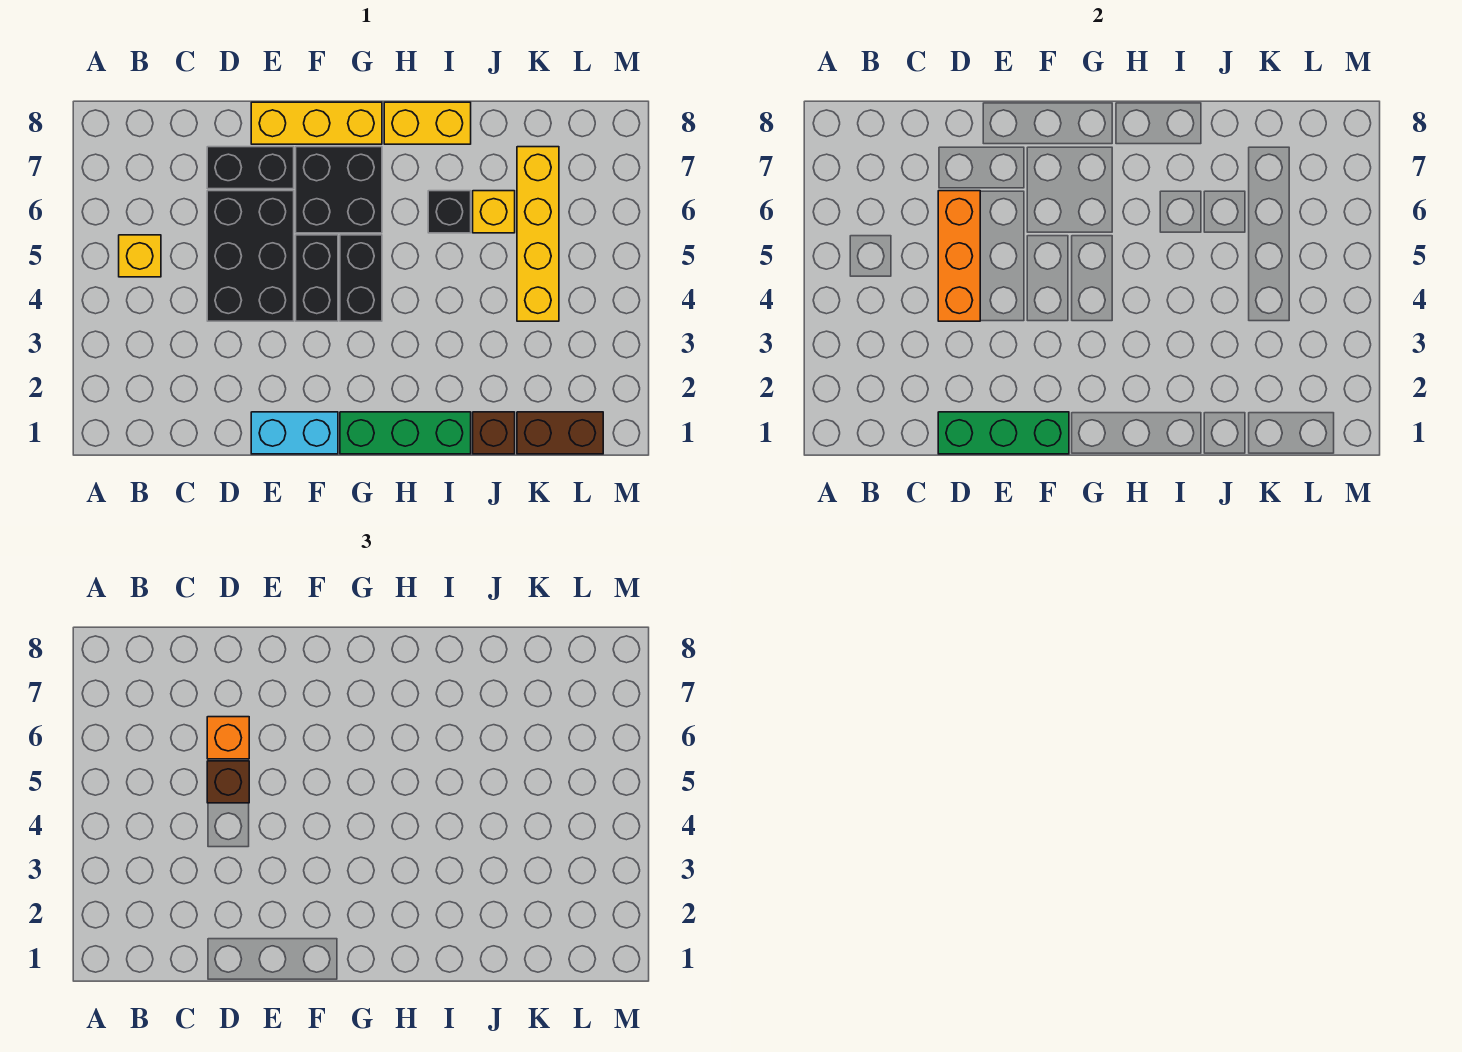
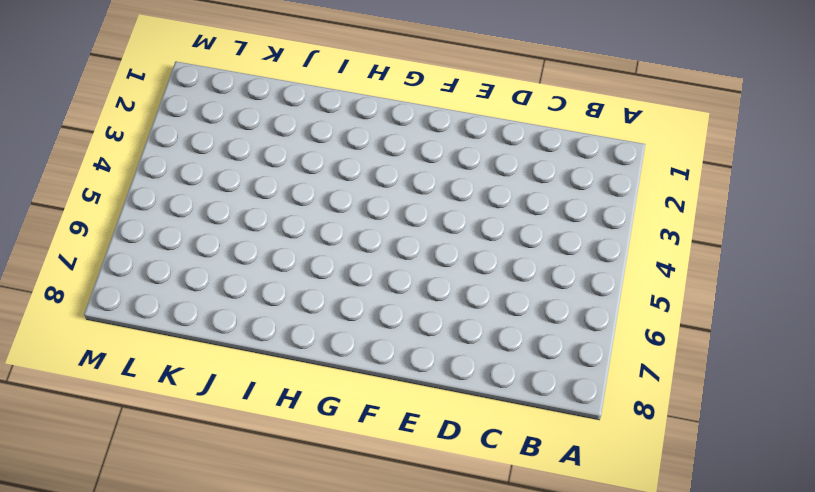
none -> yellow 1x1 brick [119,235,161,277]
none -> black 2x3 brick [207,191,294,321]
none -> black 1x2 brick [207,147,294,189]

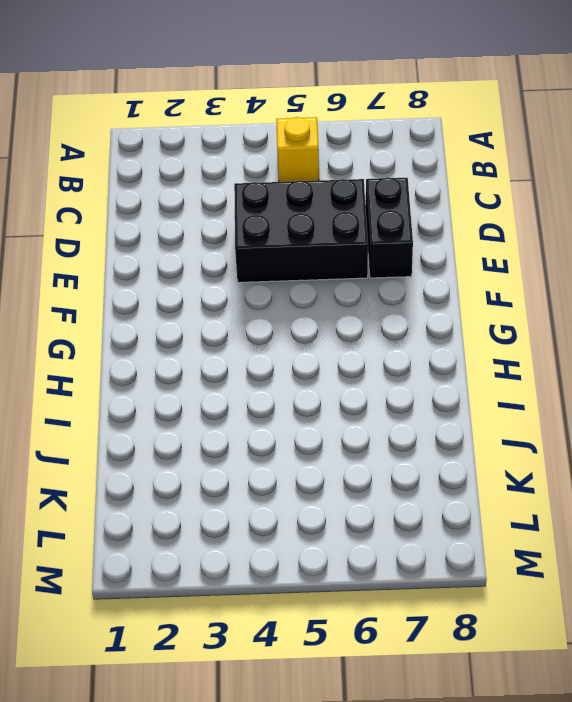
none -> cyan 1x2 brick [251,412,338,454]
none -> yellow 1x3 brick [251,102,382,144]
none -> black 1x2 brick [296,235,338,321]

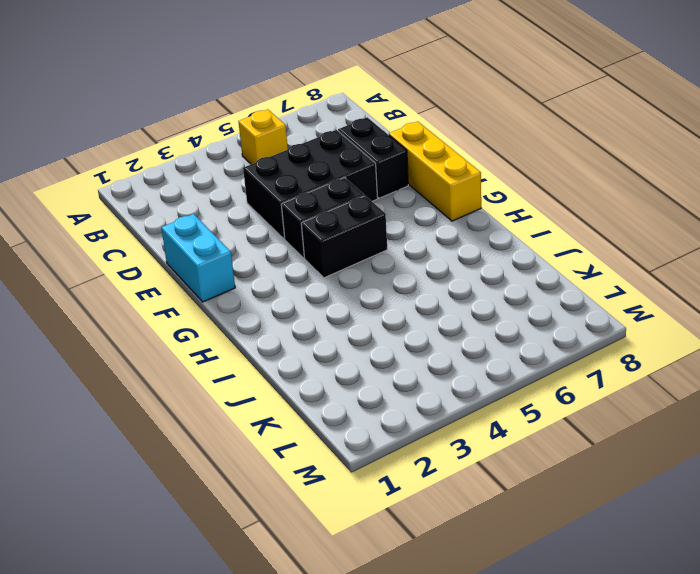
none -> black 2x2 brick [296,147,382,233]
none -> green 1x3 brick [340,412,471,454]
none -> yellow 1x2 brick [384,102,471,144]

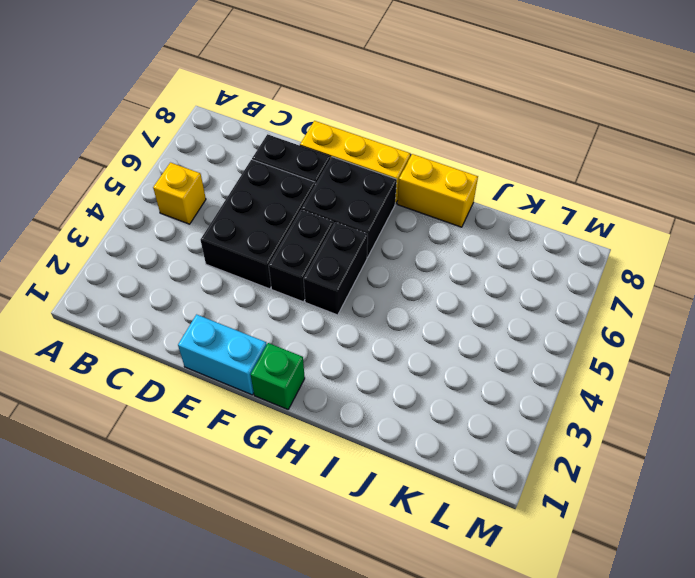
green 1x1 brick [251,343,305,409] -> green 1x3 brick [340,412,471,454]
none -> black 1x1 brick [428,191,471,233]
none -> brown 1x1 brick [473,412,515,454]
none -> yellow 1x1 brick [473,191,515,233]

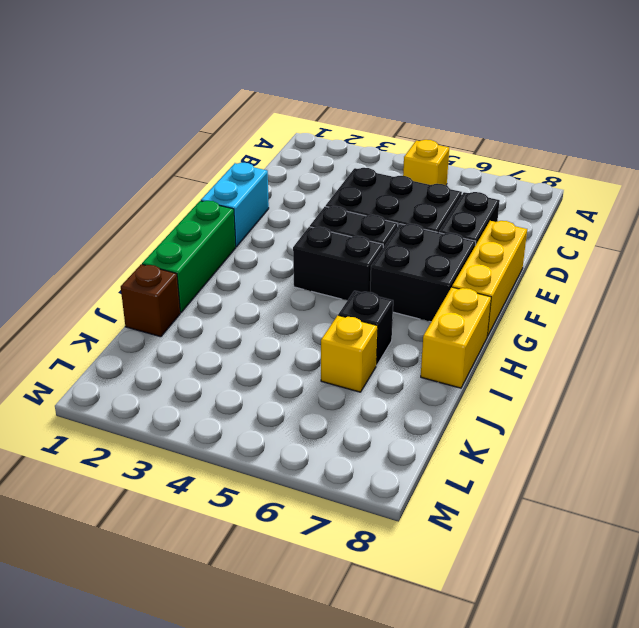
none -> brown 1x2 brick [517,412,603,454]
none -> yellow 1x4 brick [517,147,559,321]
none -> green 1x3 brick [938,412,1069,454]

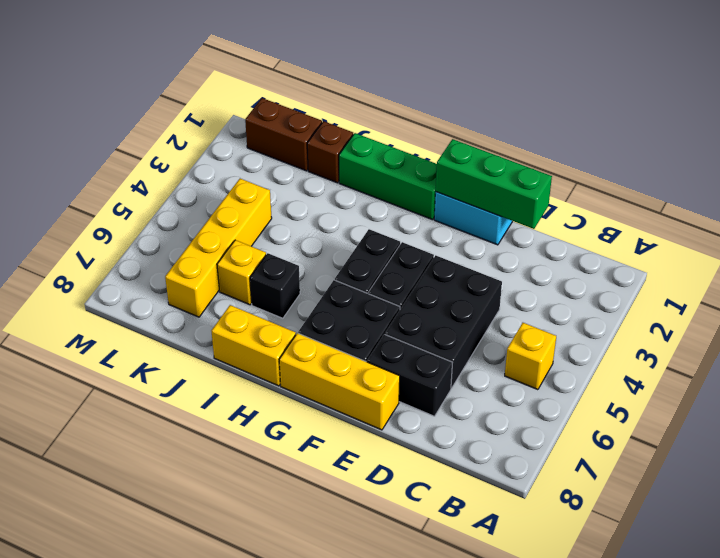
none -> orange 1x3 brick [938,191,980,321]
none -> brown 1x1 brick [207,761,249,803]
none -> orange 1x1 brick [207,717,249,759]

